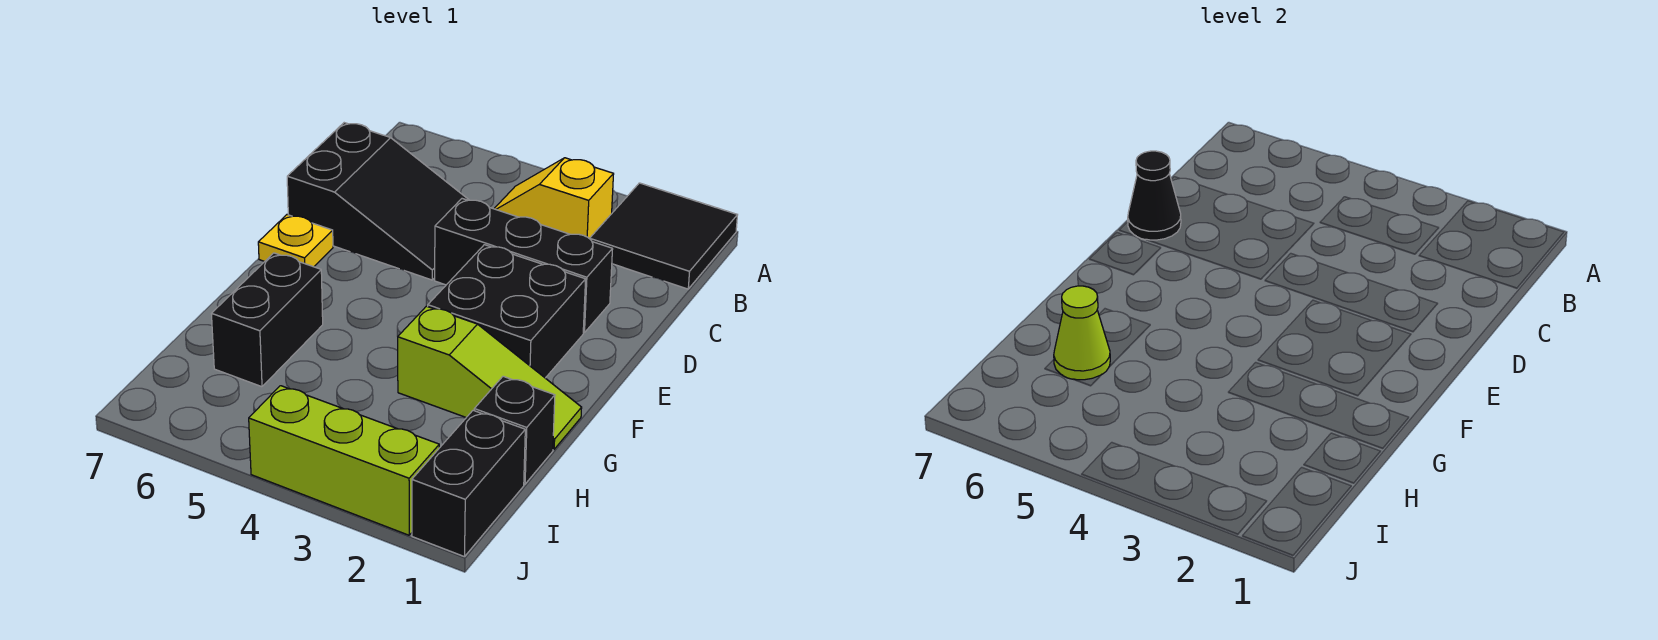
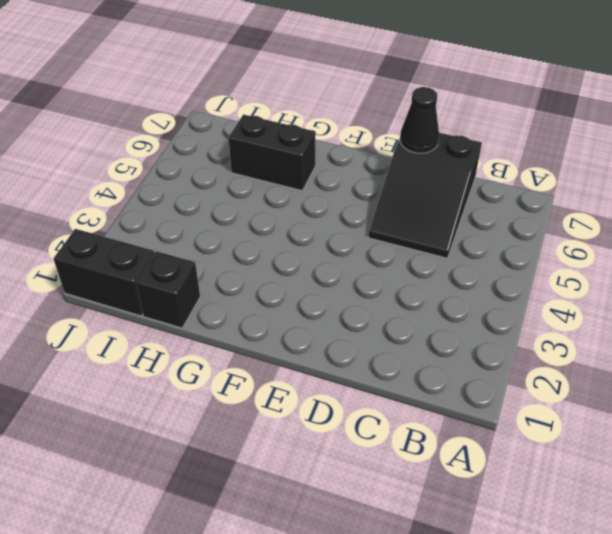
none -> black 2x2 tile [590,183,737,289]
none -> yellow 1x2 slope [494,158,614,239]
none -> black 1x3 brick [435,199,613,333]

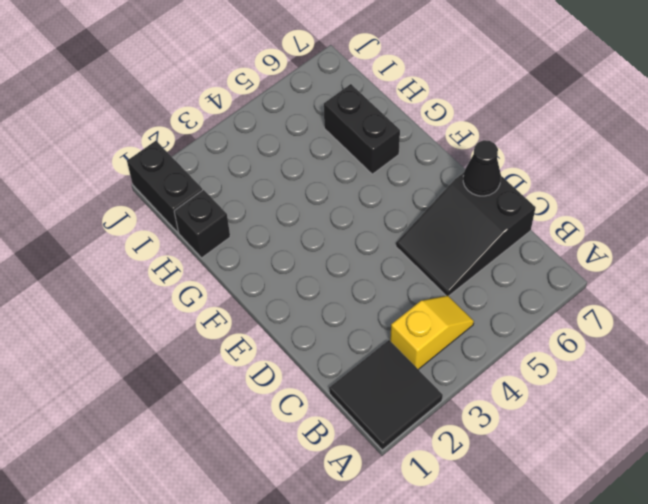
none -> black 1x3 brick [435,199,613,333]
none -> black 2x2 brick [428,245,586,378]
none -> yellow 1x1 plate [258,215,333,267]

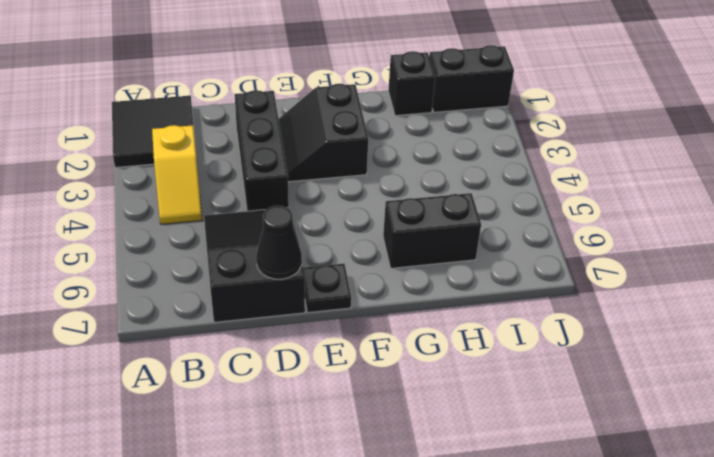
black 2x2 slope [279,84,368,182] -> black 2x2 brick [428,245,586,378]
black 1x1 plate [303,264,351,313] -> yellow 1x1 plate [258,215,333,267]
none -> lime 1x3 slope [398,306,582,449]
none -> lime 1x3 brick [249,386,439,535]
none -> lime 1x1 cone [1054,286,1110,380]

